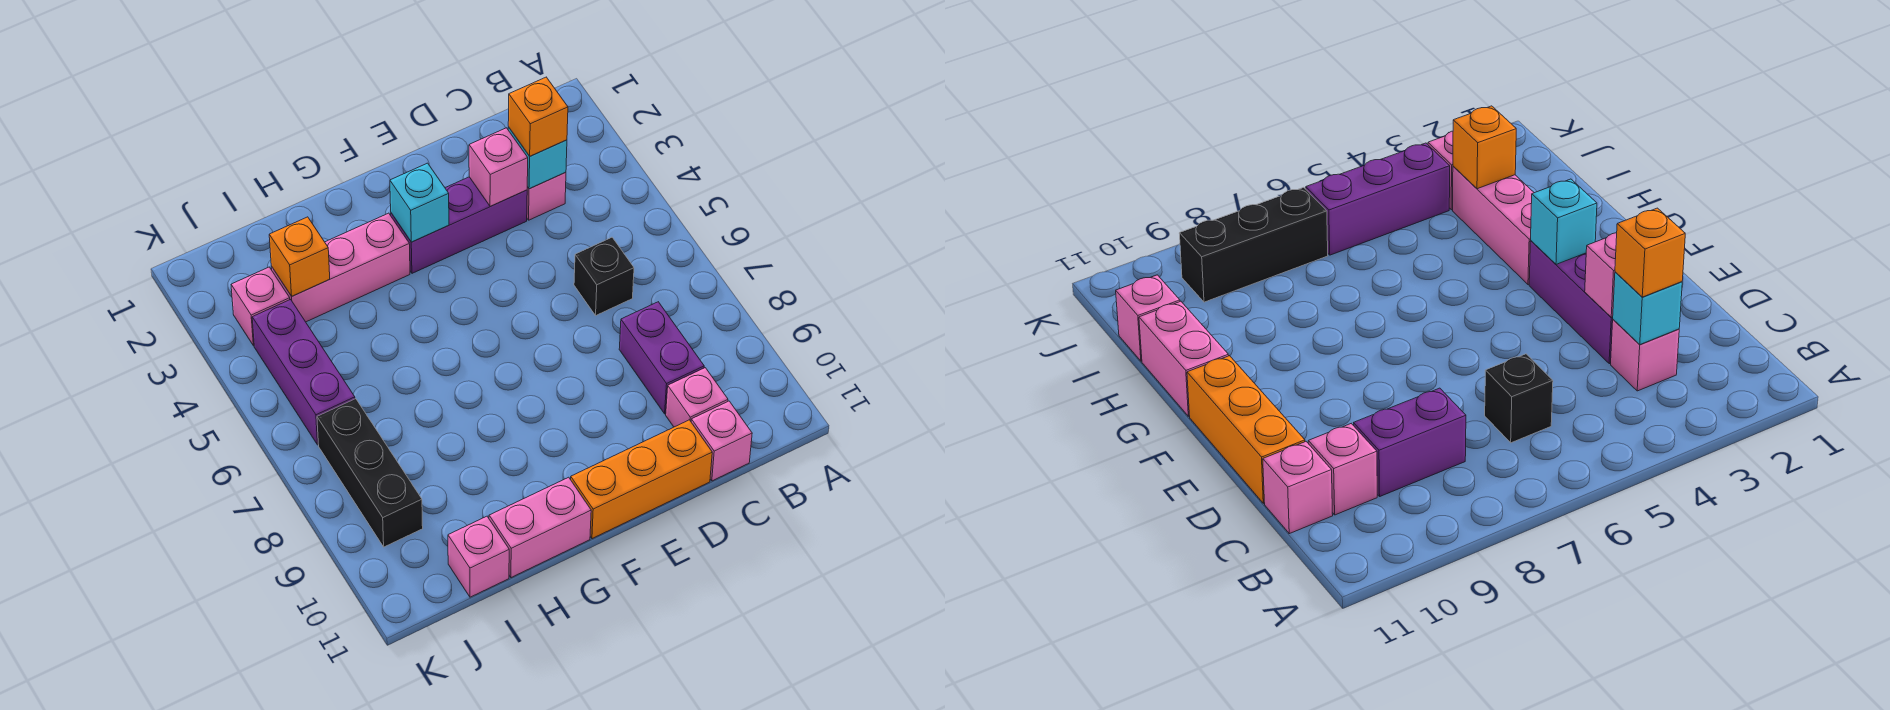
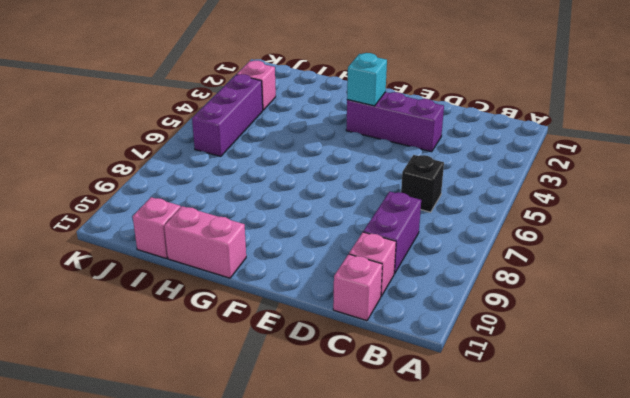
none -> pink 1x1 brick [527,172,566,220]
none -> orange 1x3 brick [571,420,712,539]
none -> pink 1x3 brick [271,213,410,322]

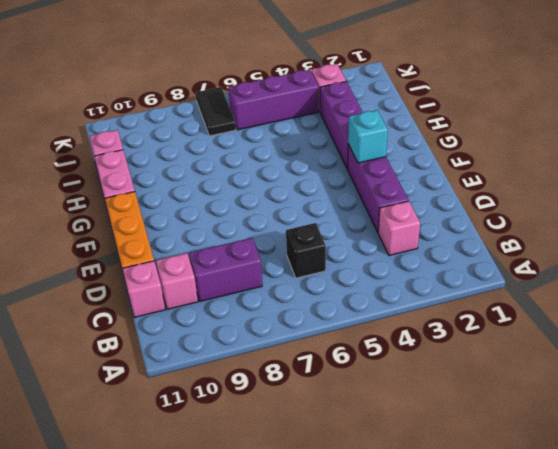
purple 1x3 brick [320,82,363,169] -> pink 1x3 brick [271,213,410,322]
black 1x2 tile [196,87,236,136] -> black 1x3 brick [317,399,423,547]
none -> cyan 1x1 brick [508,127,567,189]
none -> pink 1x1 brick [469,128,528,207]
none -> orange 1x1 brick [269,217,330,296]

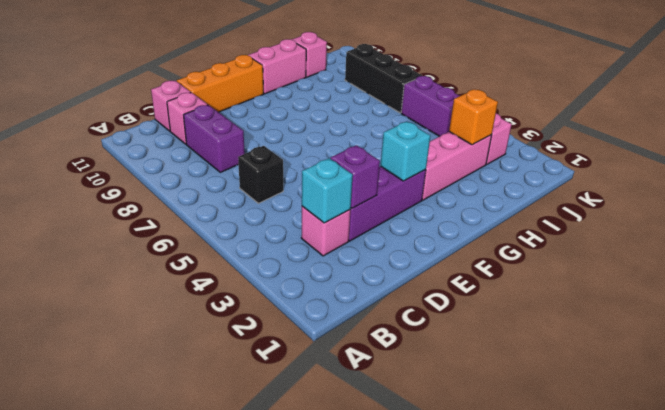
purple 1x1 brick [330,145,380,208] -> pink 1x1 brick [469,128,528,207]
none -> orange 1x1 brick [508,77,568,156]

